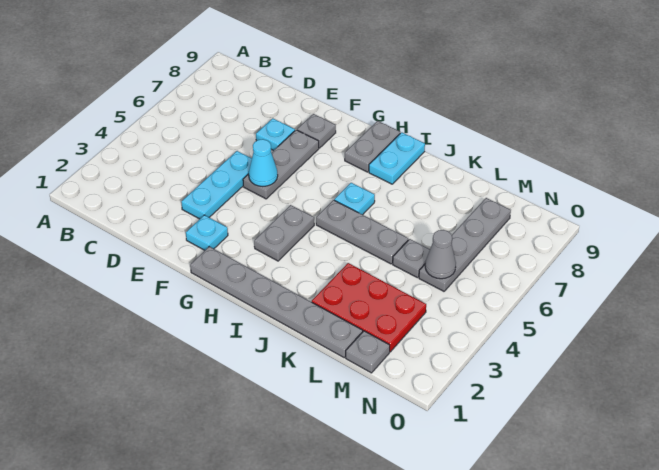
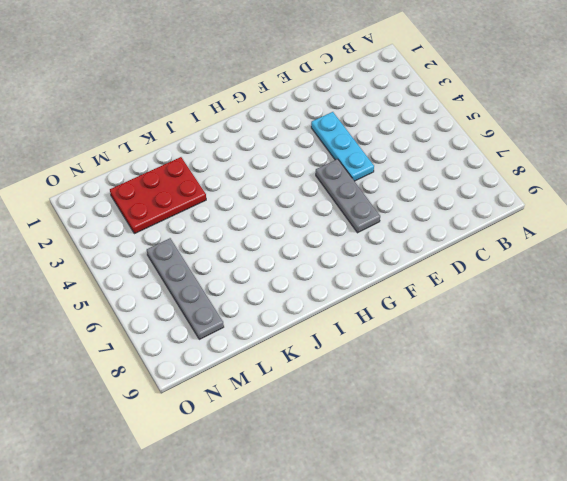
none -> cyan 1x1 plate [256,118,295,151]
none -> cyan 1x1 plate [186,215,228,250]
none -> grey 1x1 plate [297,114,336,148]

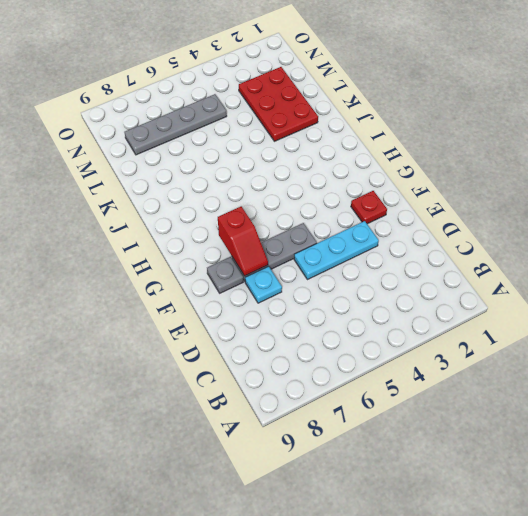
red 1x1 plate [351,191,387,224] -> cyan 1x1 plate [186,215,228,250]
red 1x2 slope [218,206,268,276] -> none
none -> grey 1x6 plate [190,247,363,358]
none -> grey 1x2 plate [254,205,314,261]
none -> grey 1x2 plate [345,121,400,172]

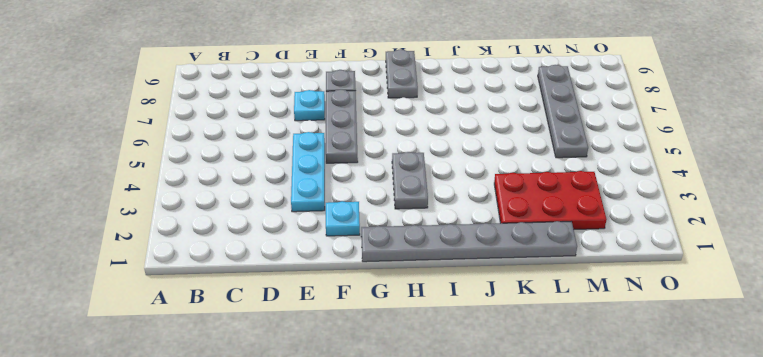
none -> grey 1x3 plate [316,200,408,264]
none -> cyan 1x1 plate [334,183,375,215]
none -> cyan 1x2 plate [369,132,425,184]

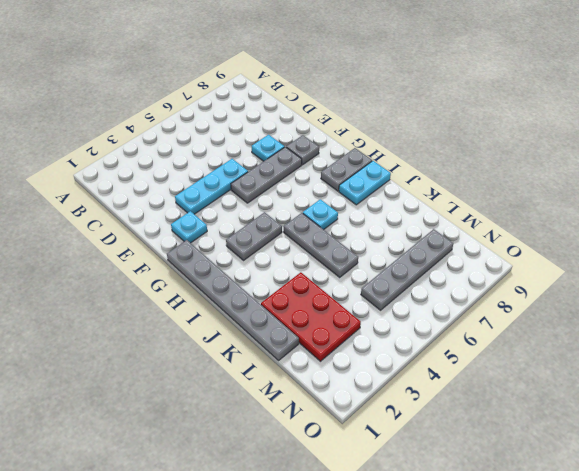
none -> grey 1x1 plate [393,239,430,278]
none -> grey 1x1 plate [346,331,390,373]
none -> cyan 1x1 cone [249,139,278,186]

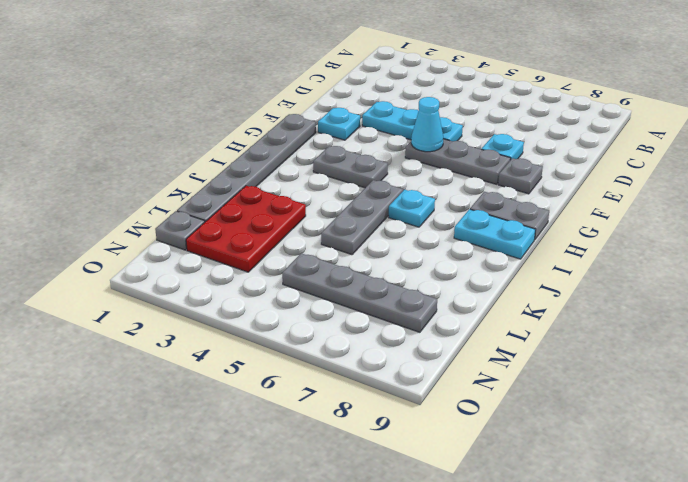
none -> grey 1x1 plate [393,239,430,278]
none -> grey 1x1 cone [425,230,456,279]

